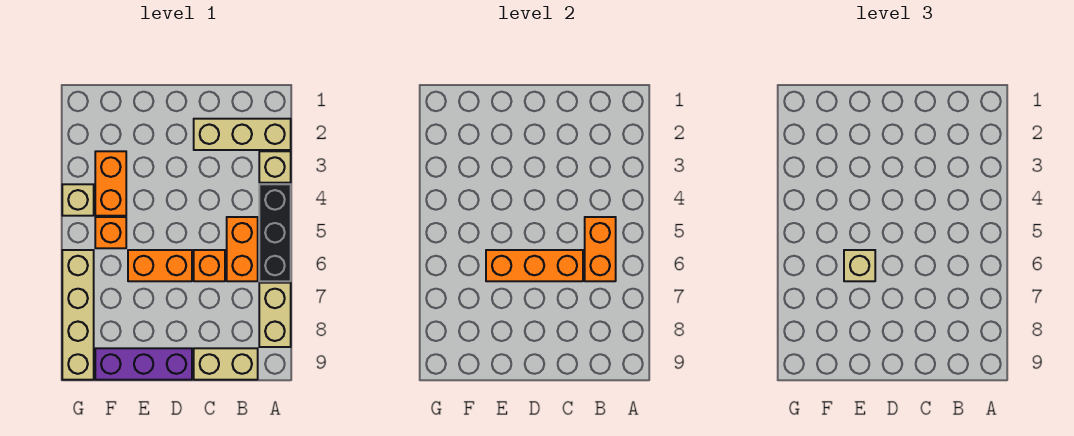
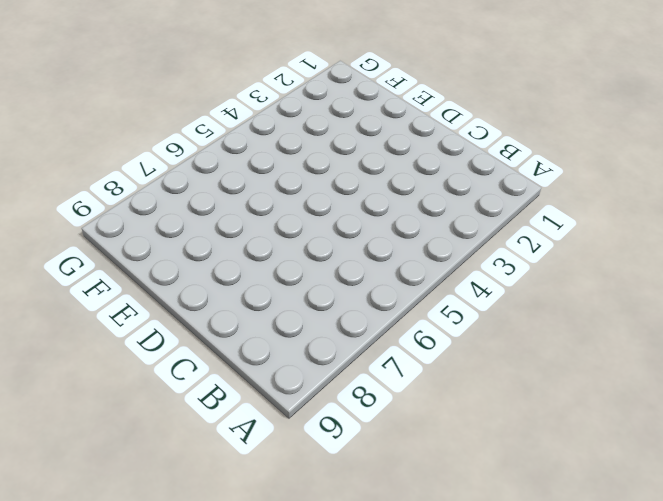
none -> tan 1x3 brick [194,119,291,150]
none -> tan 1x1 brick [259,151,291,183]
none -> black 1x3 brick [259,184,291,281]

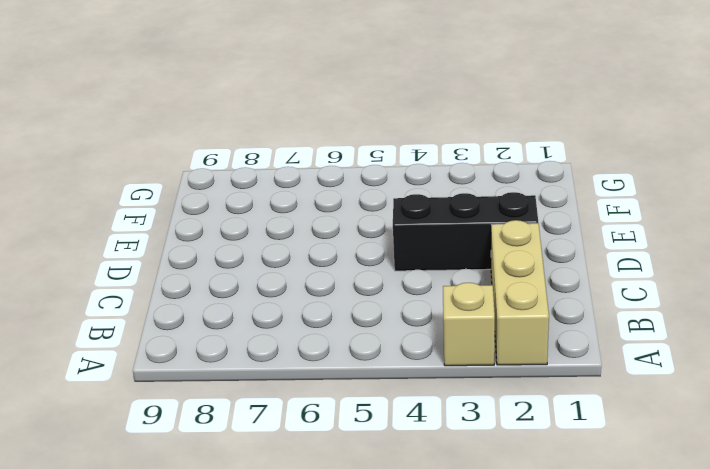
black 1x3 brick [393,192,538,271] -> black 1x3 brick moved to [259,184,291,281]
none -> tan 1x2 brick [259,283,291,347]
none -> orange 1x2 brick [227,217,258,281]
none -> tan 1x2 brick [194,348,258,380]

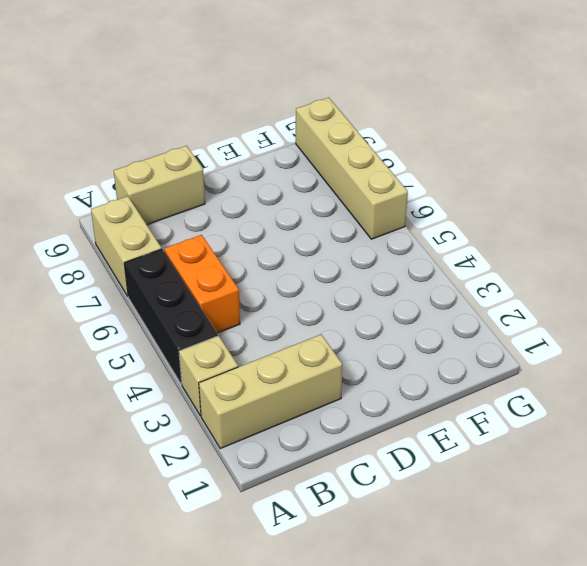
none -> orange 1x1 brick [194,250,225,281]
none -> orange 1x2 brick [128,250,192,281]
none -> purple 1x3 brick [95,348,192,380]

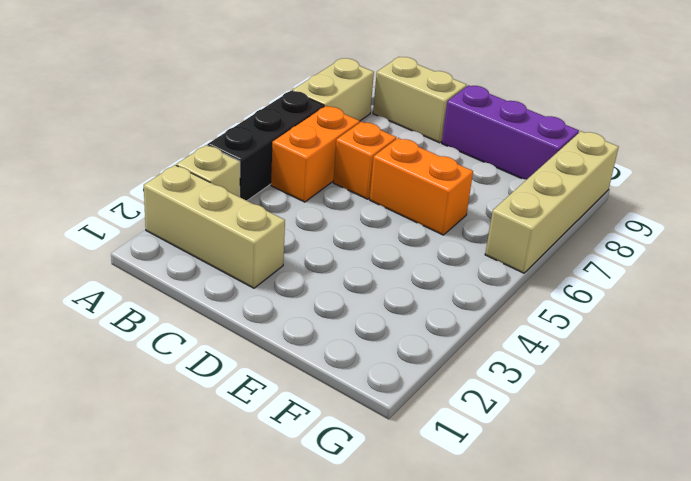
none -> orange 1x2 brick [95,151,126,216]
none -> orange 1x1 brick [95,217,126,248]
none -> tan 1x1 brick [62,184,94,216]

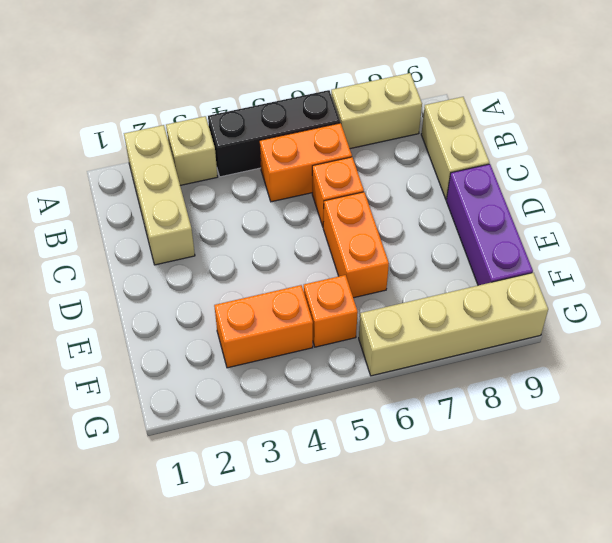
none -> tan 1x1 brick [62,184,94,216]
none -> orange 1x2 brick [585,217,616,281]
none -> orange 1x3 brick [486,250,583,281]

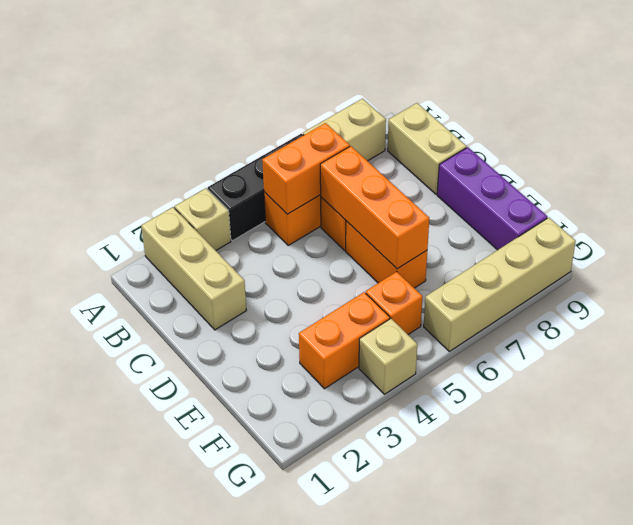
none -> tan 1x1 brick [844,250,875,281]

